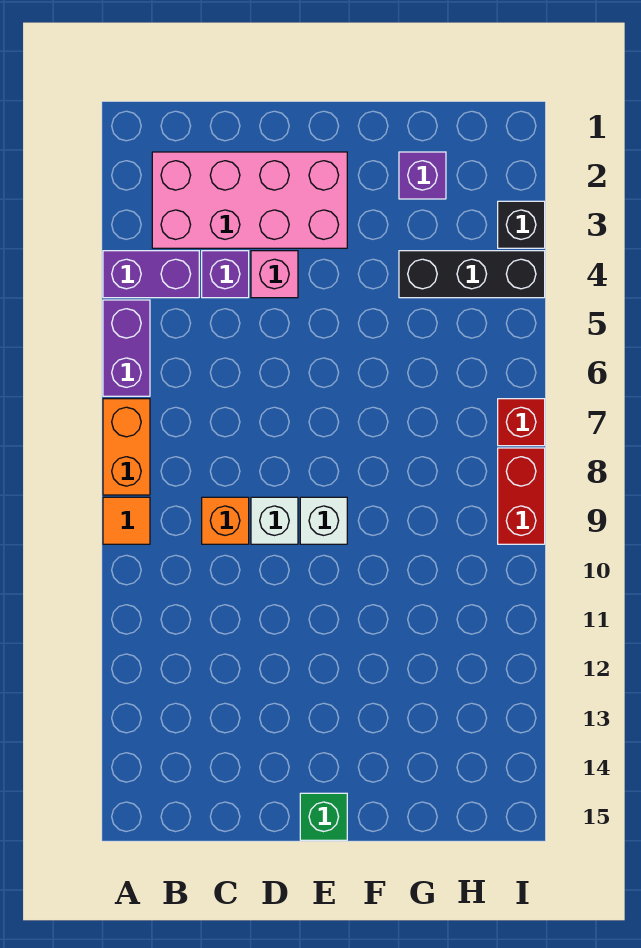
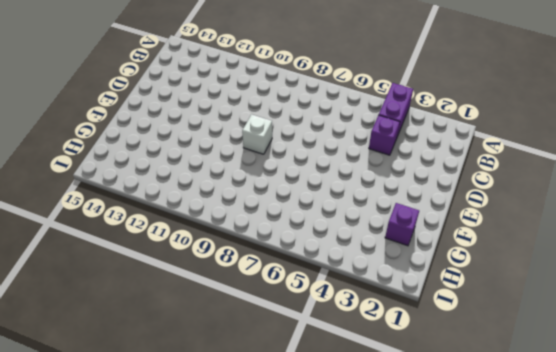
none -> purple 1x2 brick [103,300,150,396]
none -> orange 1x2 brick [103,399,150,495]
none -> orange 1x1 tile [103,497,150,544]

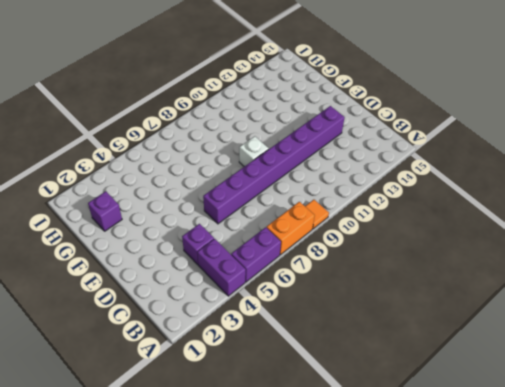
purple 1x8 brick [203,106,345,224] -> white 1x1 brick [251,497,298,544]
none -> pink 2x4 brick [152,152,347,248]
none -> orange 1x1 brick [202,497,249,544]
none -> pink 1x1 brick [251,251,298,298]

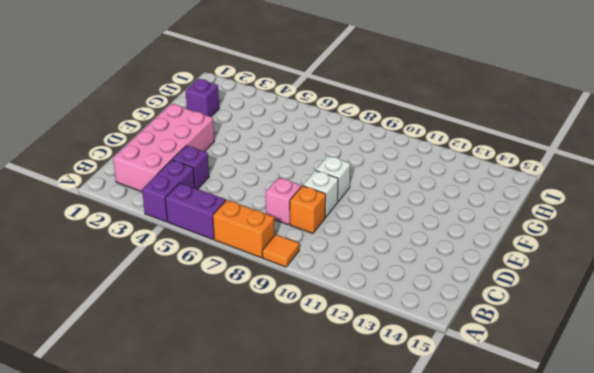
pink 1x1 brick [266,177,301,225] -> pink 1x1 brick moved to [251,251,298,298]
none -> green 1x1 brick [300,793,347,840]
none -> black 1x3 brick [399,251,545,298]
none -> black 1x1 brick [498,201,545,248]

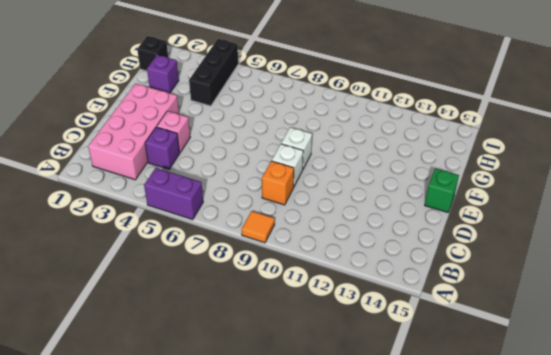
black 1x1 brick [137,36,168,71] -> black 1x1 brick moved to [498,201,545,248]
none -> purple 1x2 brick [103,251,199,298]
none -> orange 1x2 brick [103,399,150,495]
none -> red 1x1 brick [498,399,545,446]

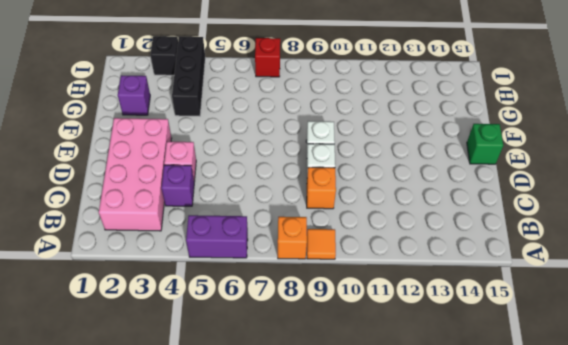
orange 1x1 brick [278,217,307,259] -> orange 1x2 brick [103,399,150,495]
none -> purple 1x2 brick [103,251,199,298]
none -> red 1x2 brick [498,448,545,544]

